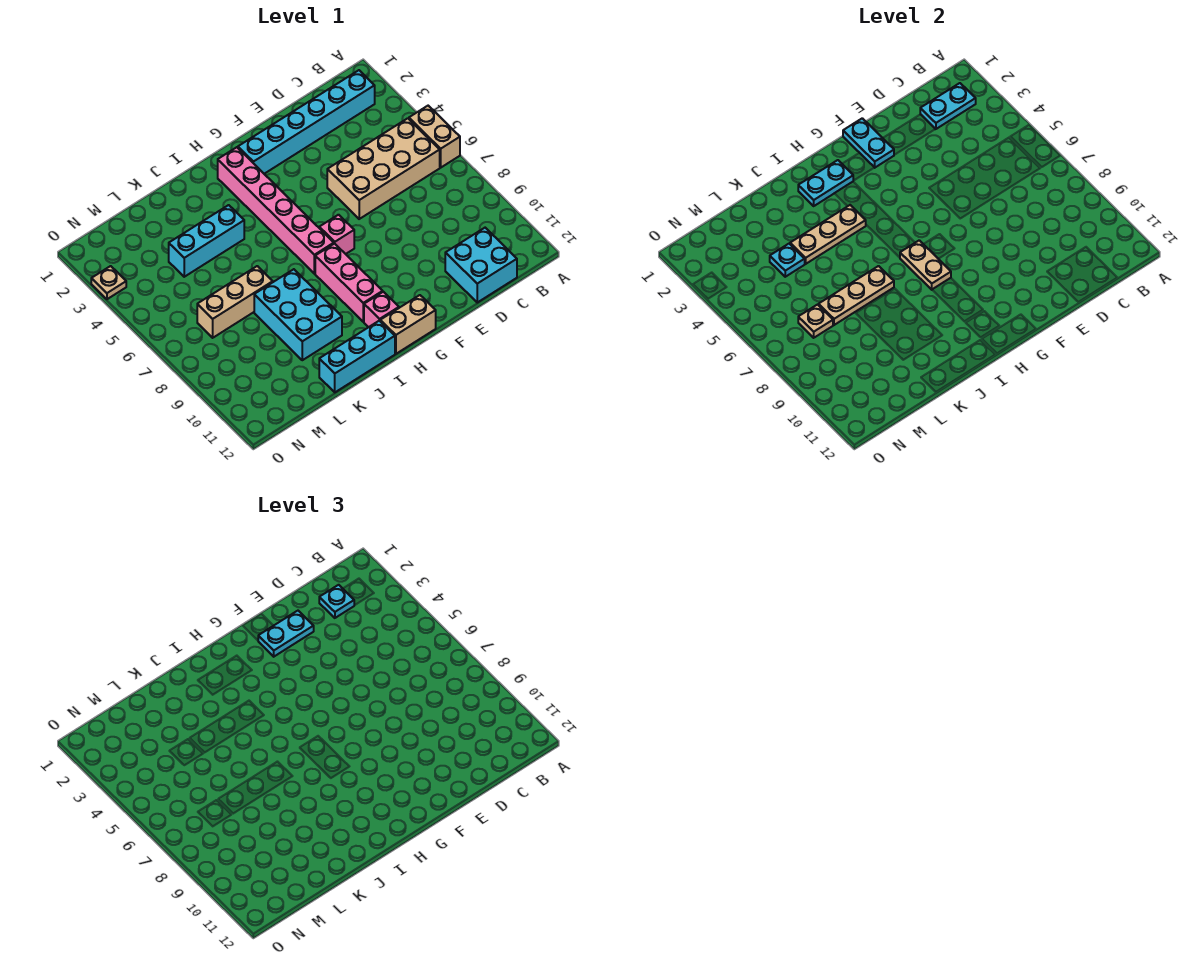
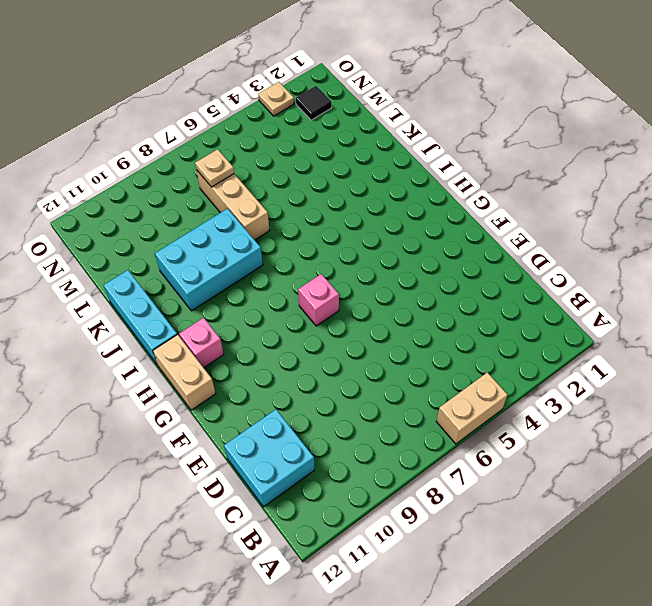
black 1x1 tile [296,86,332,120] -> none
none -> cyan 1x6 brick [238,70,375,174]
none -> tan 2x4 brick [327,118,440,219]
none -> pink 1x6 brick [218,147,334,274]

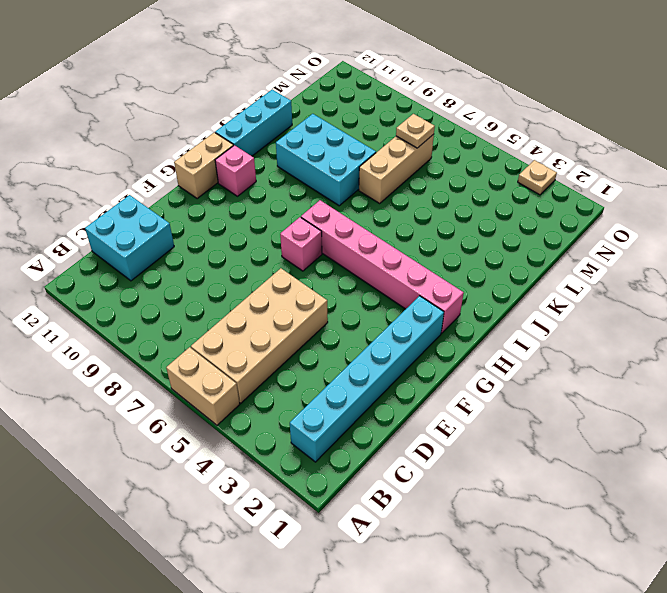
none -> pink 1x3 brick [315,243,383,322]
none -> cyan 1x3 brick [169,205,244,277]
none -> cyan 1x2 plate [920,83,976,129]

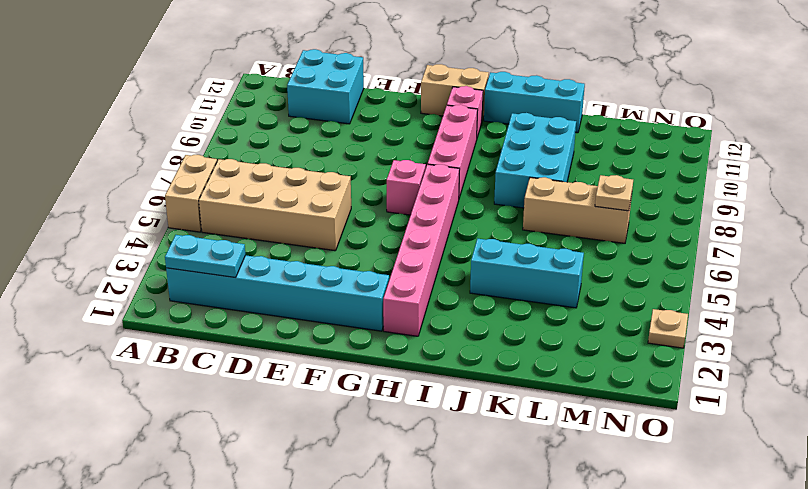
none -> cyan 1x2 plate [843,118,894,168]
none -> cyan 1x2 plate [798,160,853,206]
none -> tan 1x2 plate [900,240,951,290]

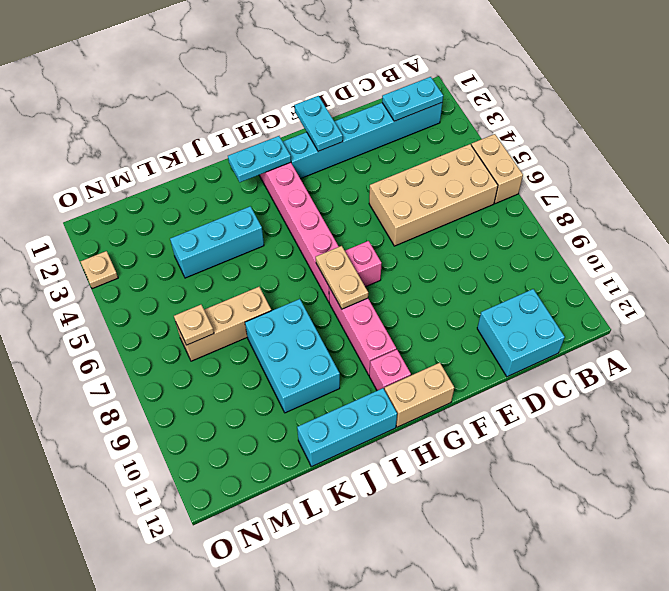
none -> tan 1x3 plate [790,205,866,264]
none -> tan 1x3 plate [819,266,894,325]
none -> cyan 1x1 plate [770,244,805,277]

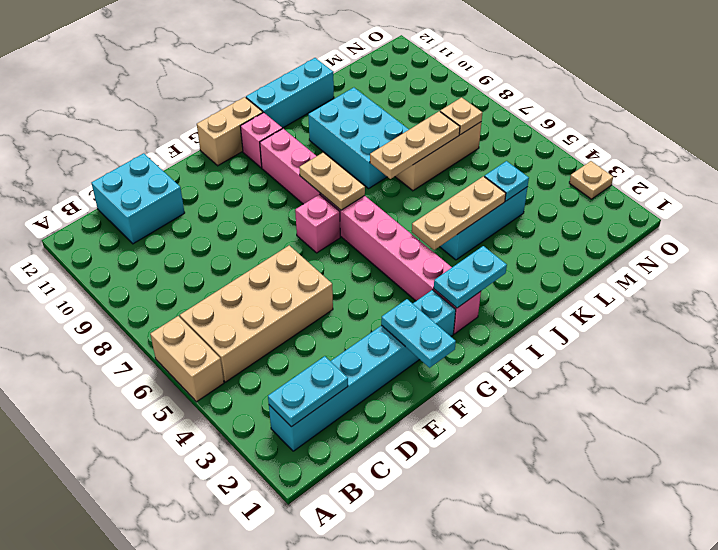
none -> cyan 1x1 plate [319,585,354,618]
none -> cyan 1x2 plate [258,611,314,657]

